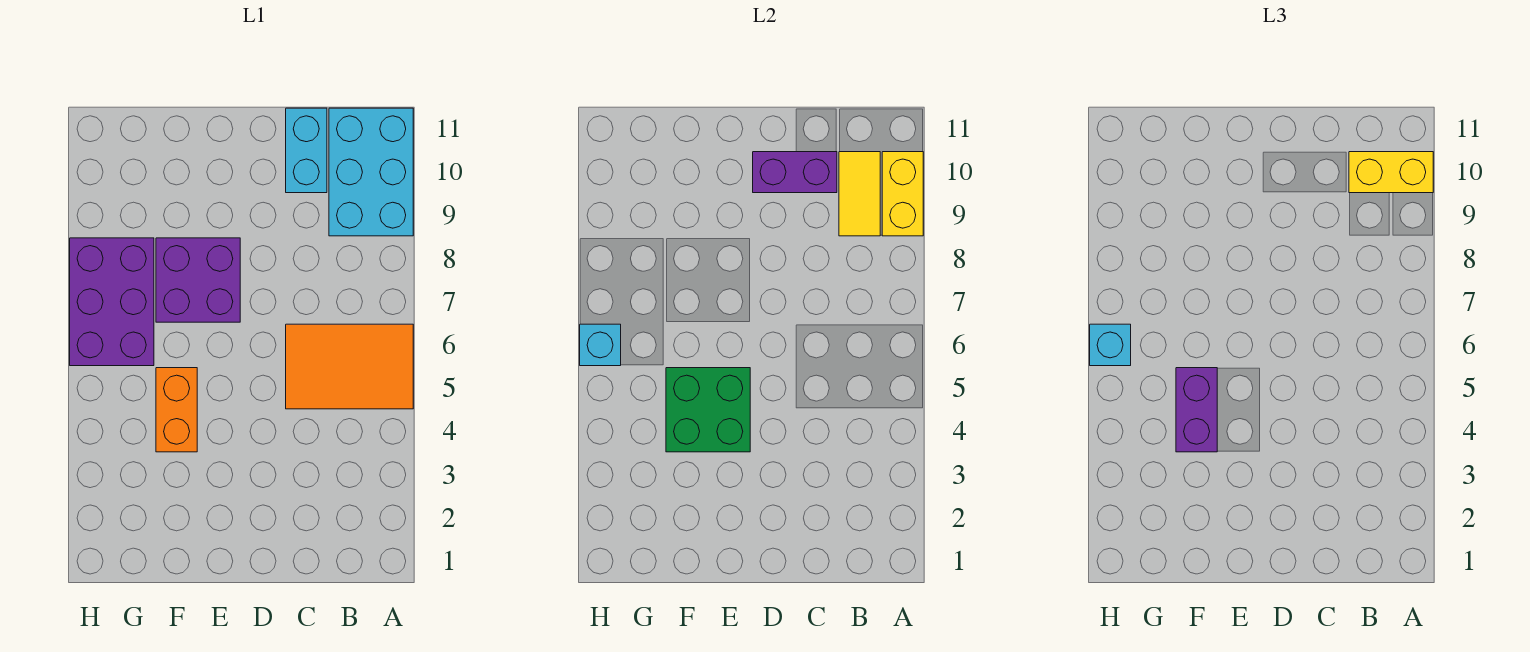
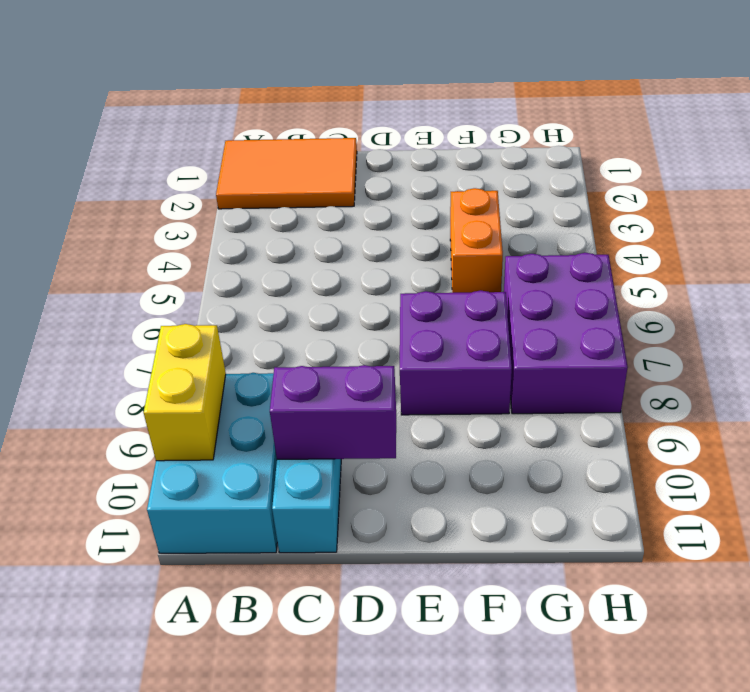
orange 2x3 tile [216,138,357,209] -> orange 2x3 tile moved to [286,324,413,409]
none -> yellow 1x2 tile [839,152,880,236]
none -> green 2x2 brick [666,368,750,452]
none -> cyan 1x1 brick [580,324,621,366]

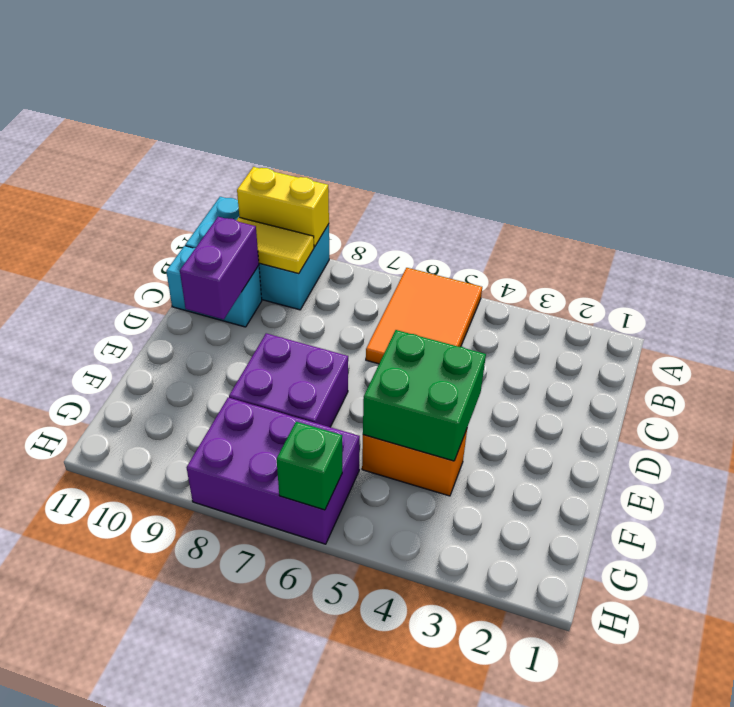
green 1x1 brick [277,422,342,510] -> cyan 1x1 brick [580,324,621,366]
none -> yellow 1x2 brick [1349,152,1433,193]
none -> purple 1x2 brick [1176,368,1217,452]
none -> cyan 1x1 brick [1090,324,1131,366]

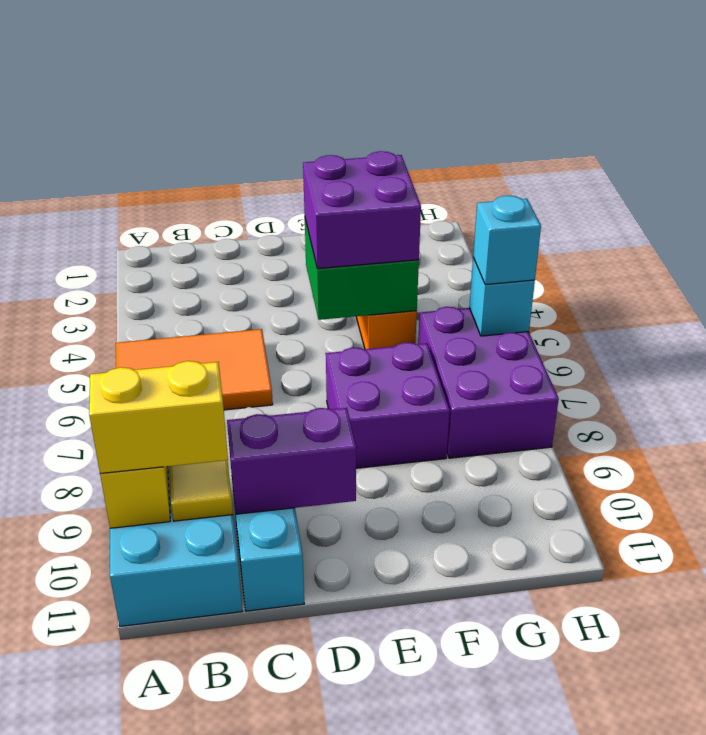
purple 2x2 brick [303,151,421,269] -> purple 1x2 brick [1176,368,1217,452]

